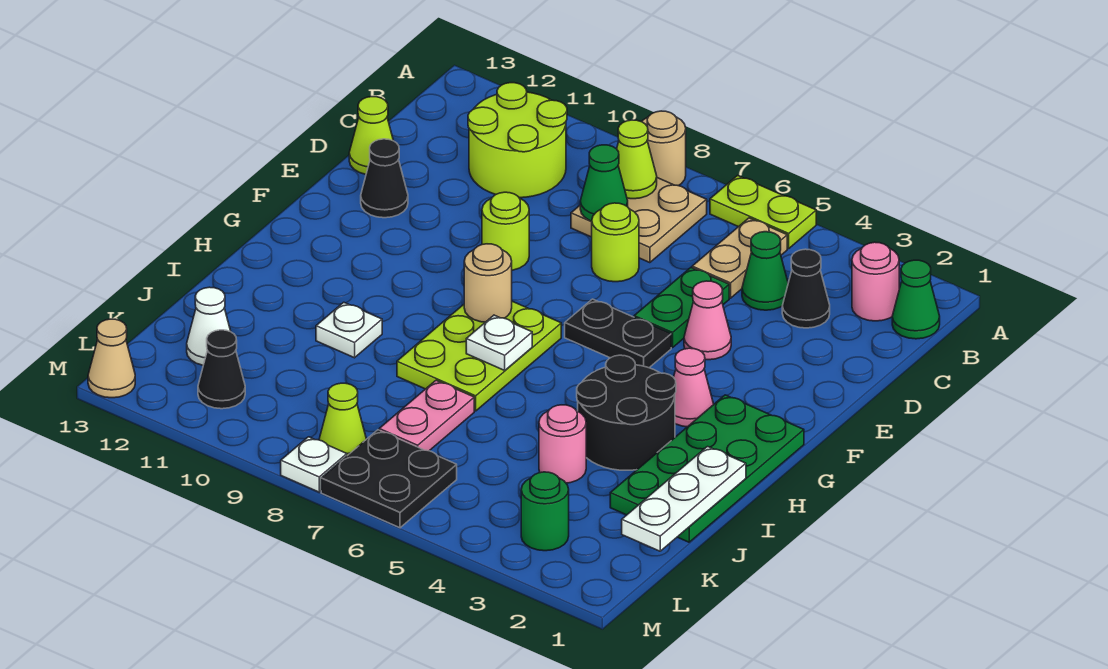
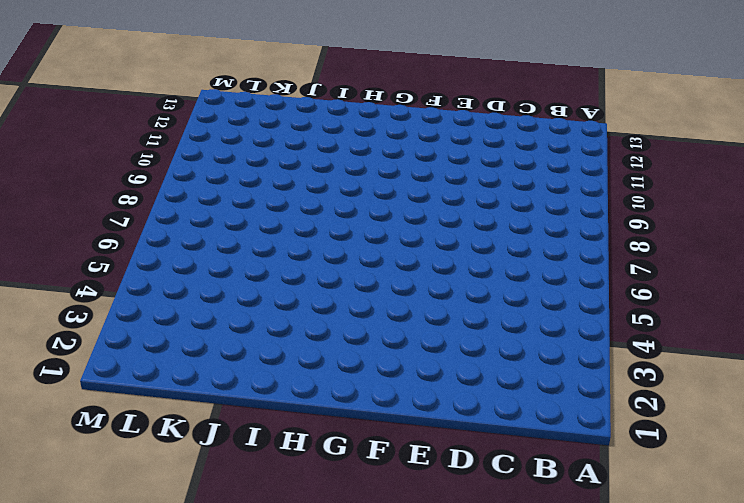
none -> lime 1x2 plate [710,175,816,249]
none -> tan 1x1 round brick [642,111,686,186]
none -> green 1x1 cone [892,260,940,339]
none -> pink 1x1 round brick [852,242,899,321]

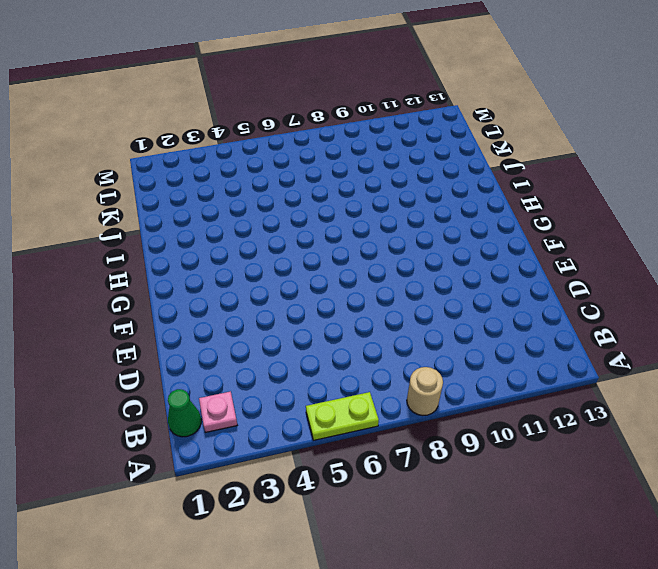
pink 1x1 plate [199,391,237,432] -> pink 1x1 round brick [852,242,899,321]
none -> tan 1x2 plate [692,218,787,298]
none -> tan 2x2 plate [571,178,707,263]
none -> lime 2x2 round brick [468,83,567,198]
none -> black 1x1 cone [782,249,830,328]

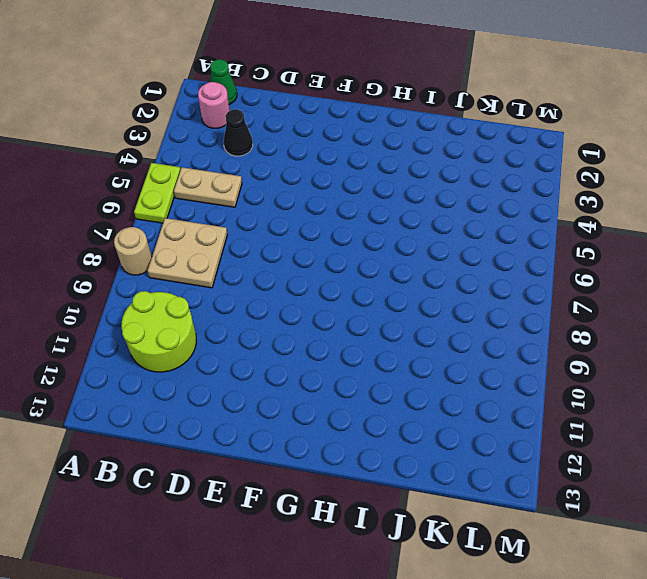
none -> green 1x1 cone [742,232,788,310]
none -> green 1x2 plate [634,268,729,348]
none -> lime 1x1 round brick [592,203,639,282]
none -> lime 1x1 cone [349,97,393,174]

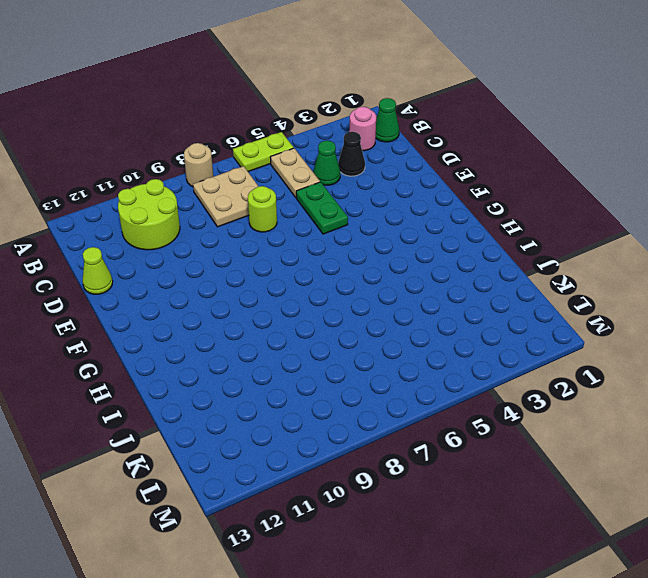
none -> pink 1x1 cone [684,281,731,360]
none -> lime 1x1 round brick [482,192,529,270]
none -> black 1x1 cone [361,139,408,218]
none -> black 1x2 plate [565,299,671,368]

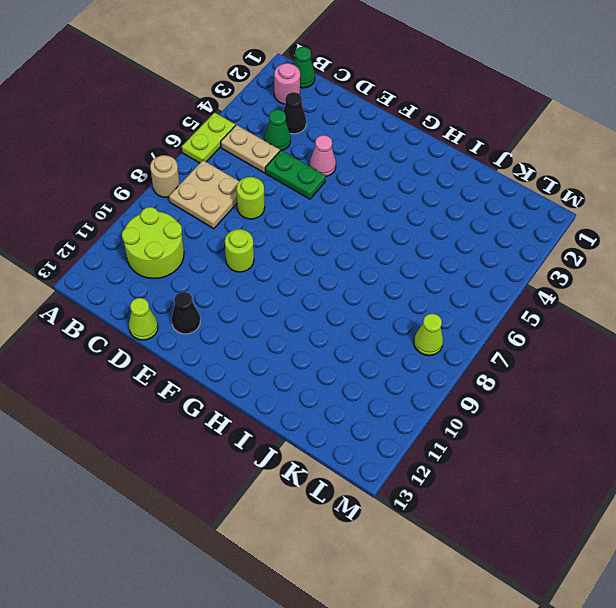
none -> black 1x2 plate [565,299,671,368]
none -> green 2x4 plate [610,395,804,542]
none -> pink 1x1 cone [674,348,714,427]
none -> lime 2x3 plate [397,301,561,411]

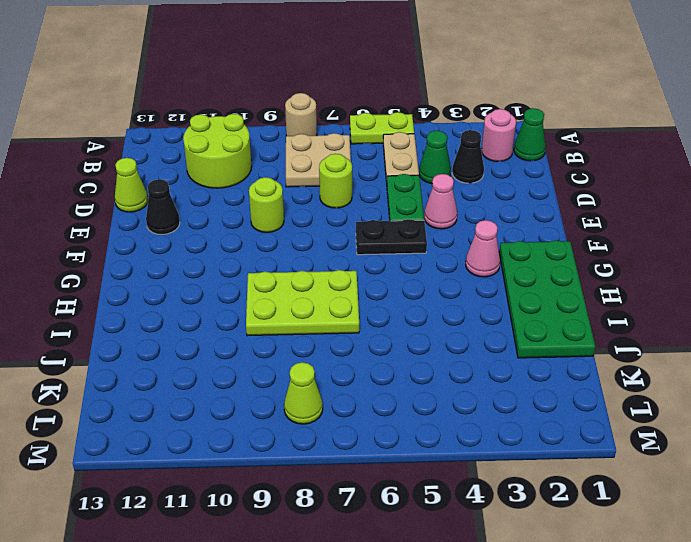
lime 2x3 plate [246,270,359,336] -> lime 2x3 plate turned to [397,301,561,411]
none -> black 2x2 round brick [577,355,676,470]
none -> white 1x1 plate [316,302,382,358]
none -> pink 1x1 round brick [539,405,586,483]
none -> pink 1x2 plate [379,380,474,451]

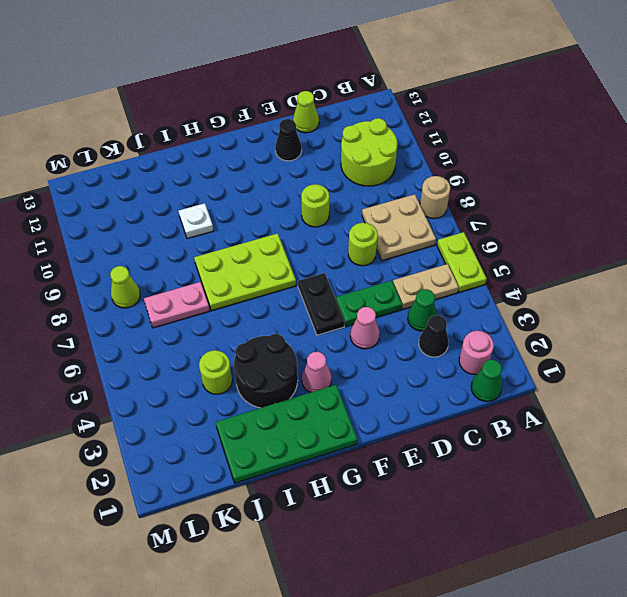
lime 1x1 round brick [199,350,232,394] -> pink 1x1 round brick [539,405,586,483]
none -> white 1x1 cone [187,287,231,365]
none -> green 1x1 round brick [521,472,569,551]
none -> black 2x2 plate [321,430,457,528]
none -> black 1x1 cone [198,330,245,409]

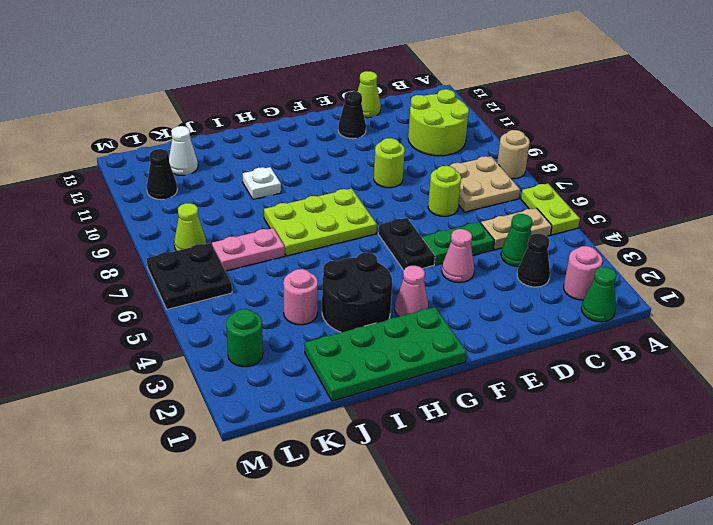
none -> white 1x1 plate [281,437,347,492]
none -> tan 1x1 cone [88,319,135,398]
none -> lime 1x1 cone [617,120,657,199]
none -> green 1x1 cone [580,145,628,221]

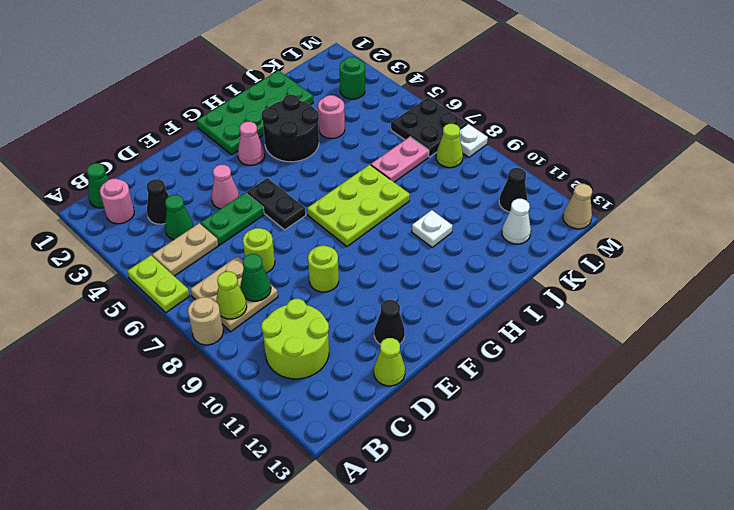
none -> tan 1x1 round brick [464,244,512,322]
none -> white 1x1 plate [466,315,532,370]
none -> white 1x3 plate [622,447,746,551]

